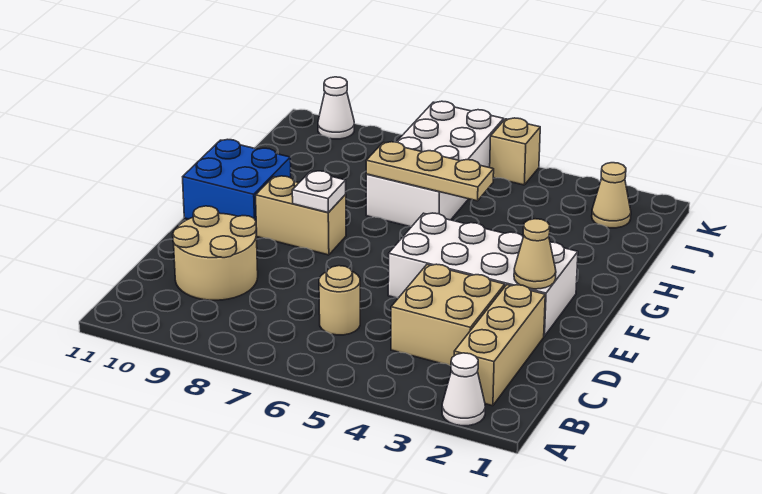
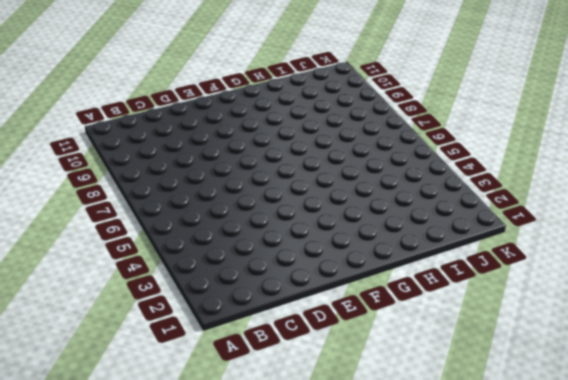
none -> white 1x1 cone [442,353,485,426]
none -> tan 1x3 brick [454,285,545,406]
none -> tan 2x2 brick [391,264,505,366]

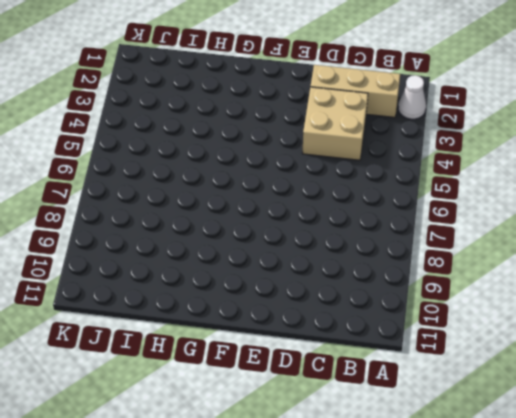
none -> tan 1x1 round brick [319,266,360,335]
none -> tan 2x2 round brick [173,206,258,300]
none -> white 2x4 brick [388,213,578,336]

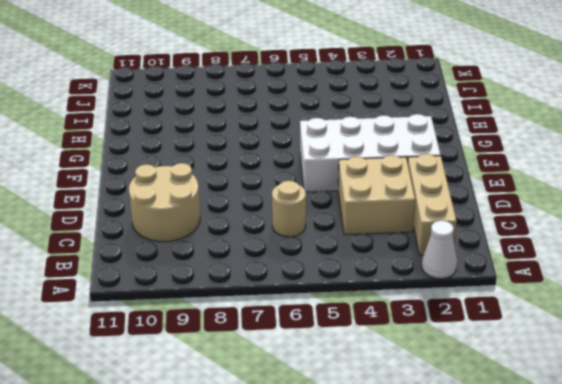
none -> tan 1x2 brick [256,176,346,255]
none -> blue 2x2 brick [183,139,291,234]
none -> white 2x4 brick [366,101,504,227]

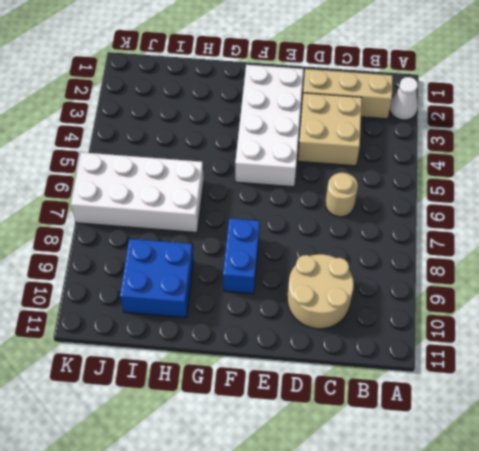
blue 1x2 brick [223,218,260,294] -> tan 1x2 brick [256,176,346,255]
blue 2x2 brick [120,239,194,318] -> blue 2x2 brick moved to [183,139,291,234]
none -> tan 1x1 cone [592,163,631,228]
none -> tan 1x1 brick [490,118,540,185]
none -> white 1x1 cone [318,77,354,139]

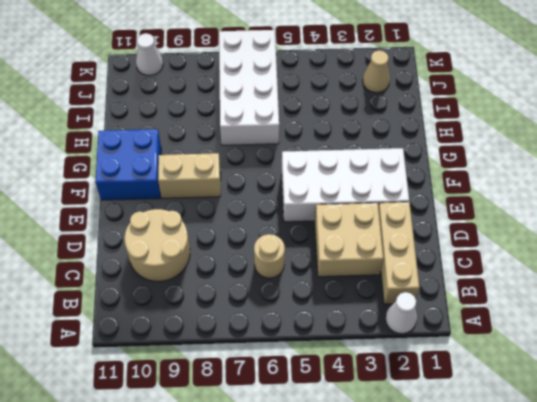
none -> tan 1x1 brick [490,118,540,185]
none -> tan 1x1 cone [514,219,556,289]
none -> white 1x1 plate [292,171,346,212]

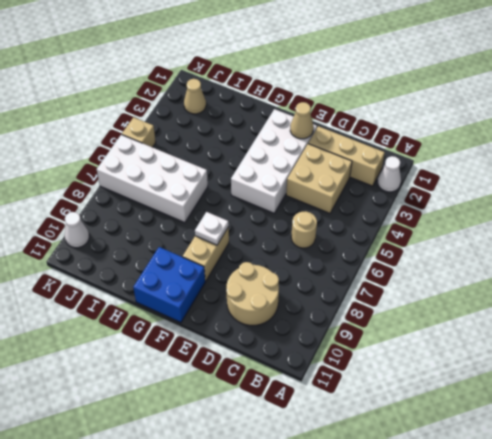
none -> tan 1x3 plate [366,142,494,201]

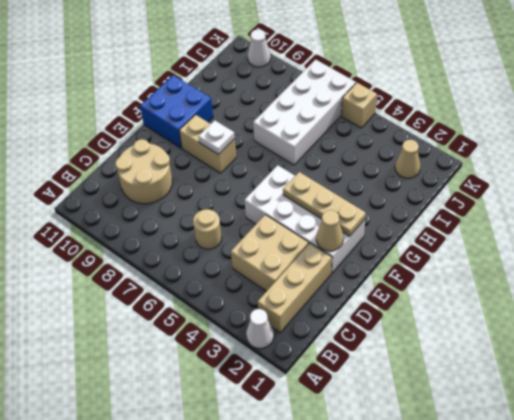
tan 1x3 plate [283,172,366,236] -> tan 1x3 plate moved to [366,142,494,201]

